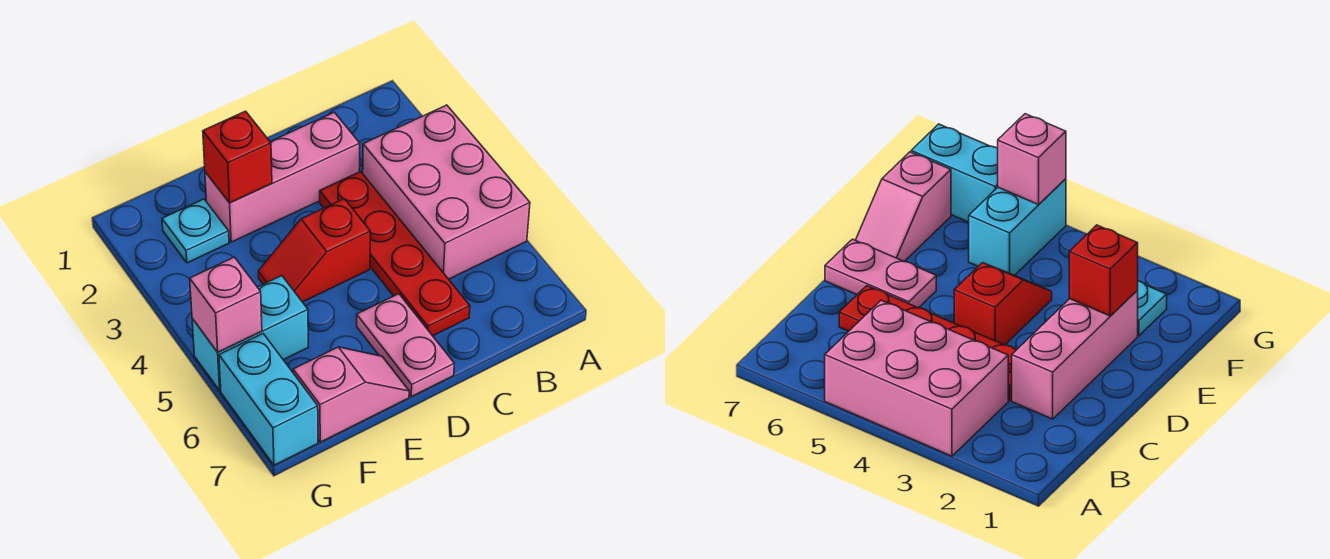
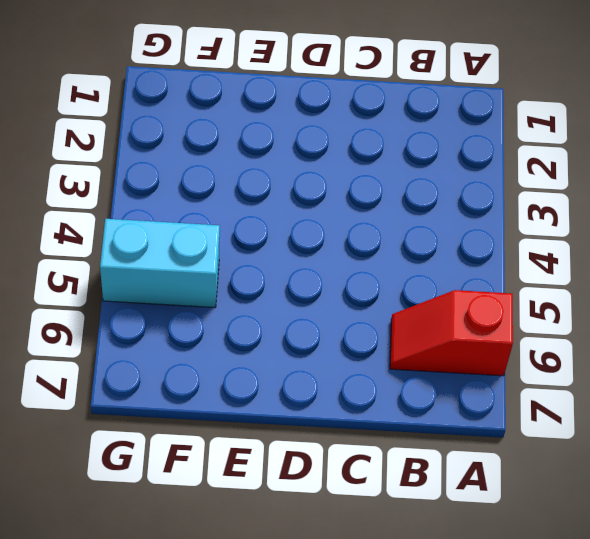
red 1x2 slope [390,290,513,376] -> red 1x2 slope moved to [258,199,370,302]
none -> pink 2x3 brick [363,105,530,279]
none -> pink 1x3 brick [205,112,360,242]

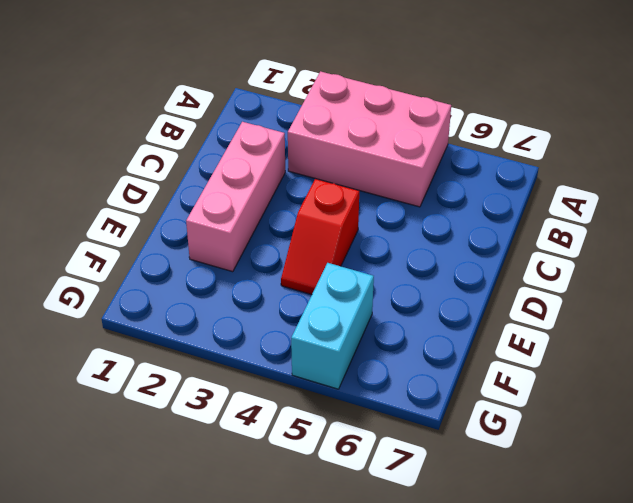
none -> red 1x4 plate [320,171,470,336]
none -> pink 1x2 plate [357,294,454,397]

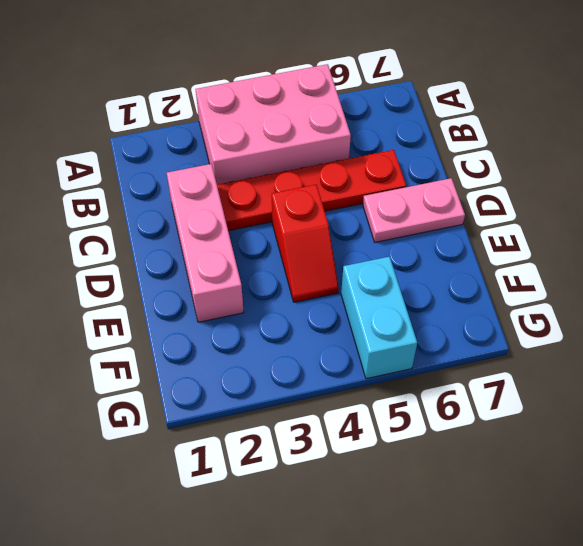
none -> pink 1x2 slope [293,347,409,442]
none -> cyan 1x1 plate [162,199,229,263]

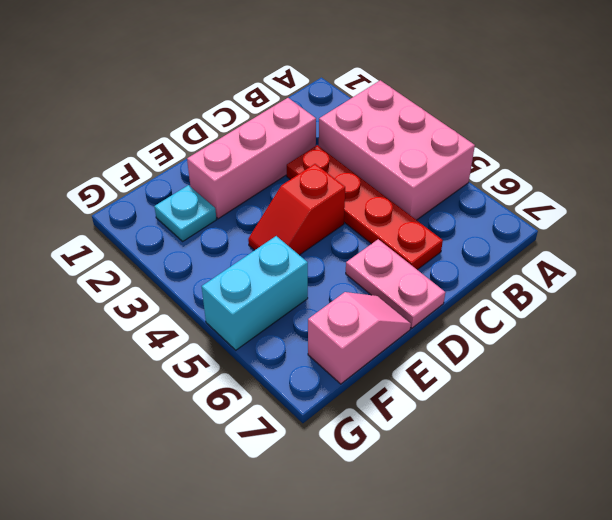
none -> cyan 1x2 brick [219,334,318,465]
none -> red 1x1 brick [203,111,272,203]

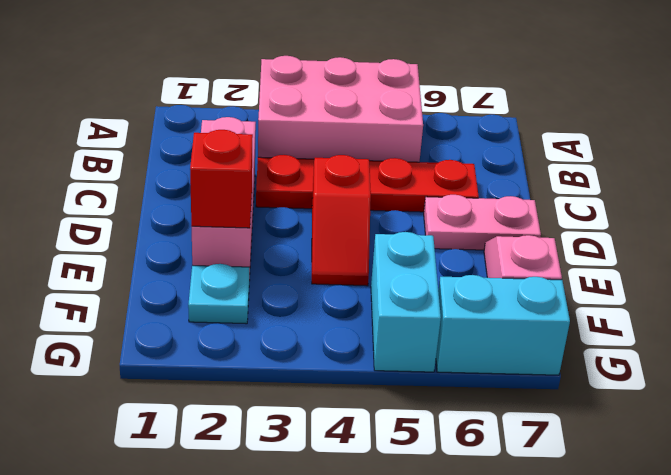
none -> pink 1x1 brick [190,257,262,352]

